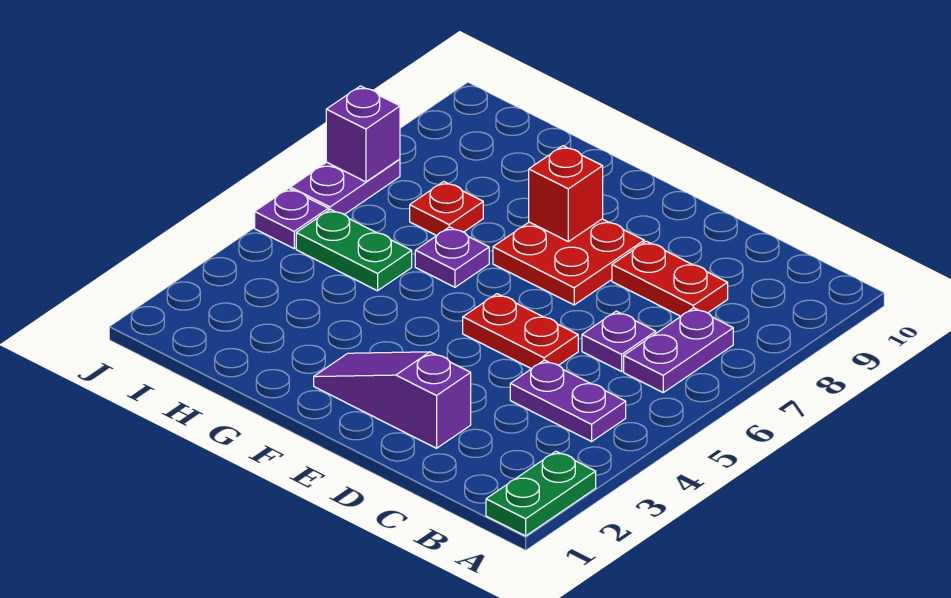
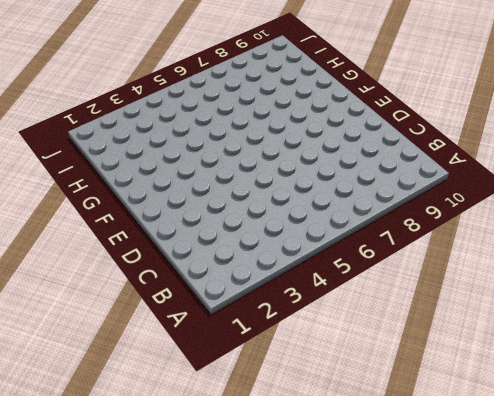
none -> green 1x2 plate [486,451,596,536]
none -> purple 1x2 plate [510,360,626,442]
none -> purple 1x2 plate [624,308,733,392]

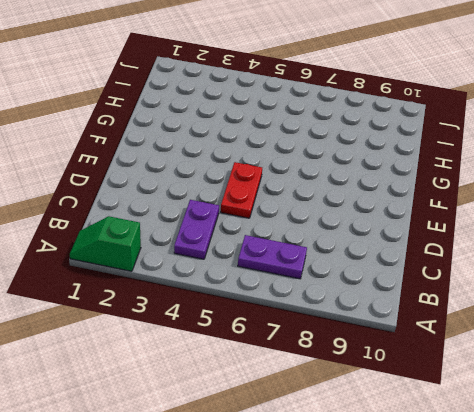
green 1x2 slope [70,216,141,271] -> green 1x2 plate [486,451,596,536]
none -> purple 1x1 plate [582,311,656,371]
none -> red 1x2 plate [612,241,728,316]
none -> purple 1x3 slope [314,352,471,448]

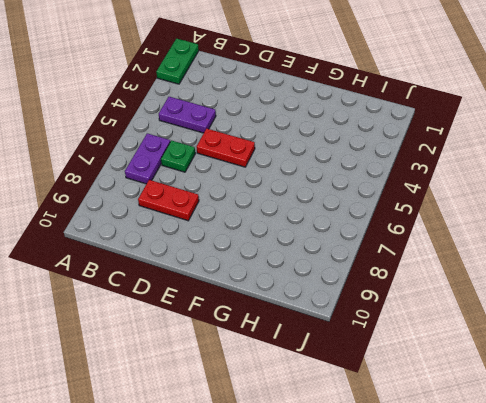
green 1x1 plate [161,140,195,172] -> purple 1x1 plate [582,311,656,371]
none -> purple 1x3 slope [314,352,471,448]
none -> red 2x2 plate [493,219,644,305]
none -> purple 1x1 plate [415,227,489,287]

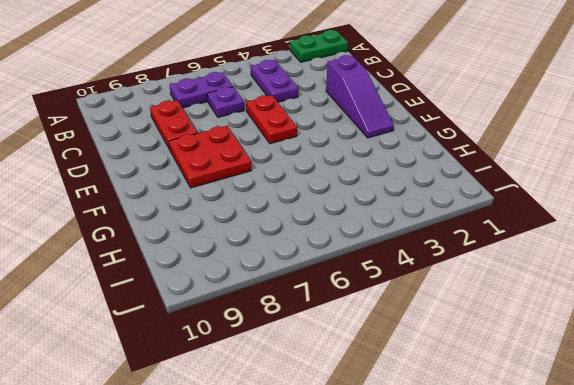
none -> purple 1x1 plate [415,227,489,287]
none -> green 1x2 plate [296,209,412,291]
none -> red 1x1 plate [410,182,483,236]

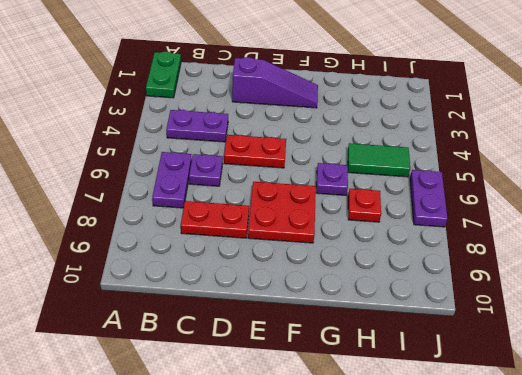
green 1x2 tile [348,143,410,177] -> green 1x2 plate [296,209,412,291]
none -> purple 1x1 plate [255,188,328,248]
none -> red 1x1 brick [529,146,603,242]
none -> purple 1x1 brick [326,86,400,182]

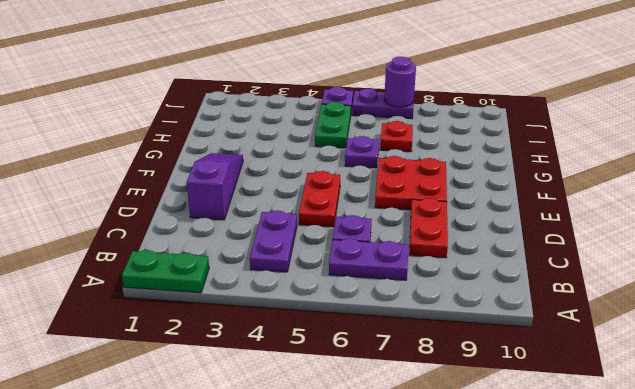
purple 1x1 round brick [384,57,416,107] -> purple 1x1 brick [326,86,400,182]
none -> red 1x1 brick [529,146,603,242]

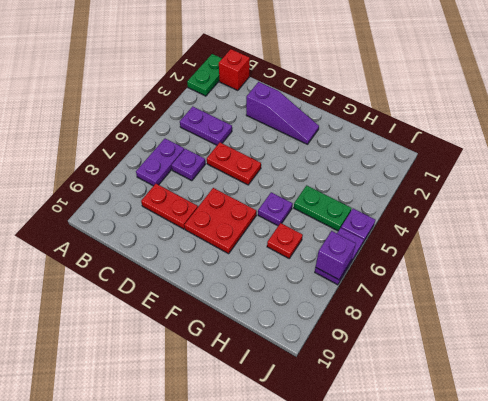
red 1x1 brick [219,49,250,90] -> red 1x1 brick moved to [529,146,603,242]

